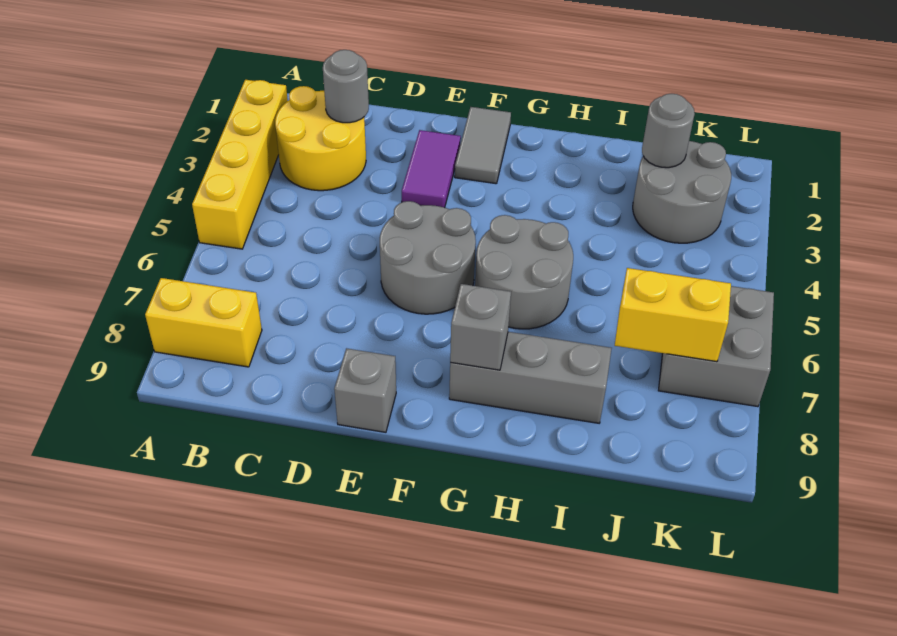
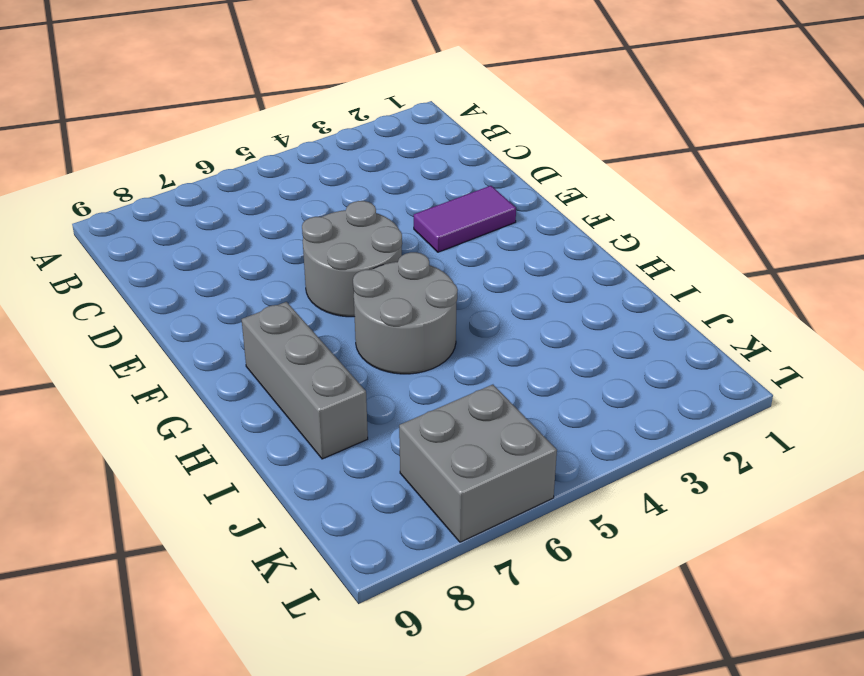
none -> yellow 1x4 brick [192,80,288,249]
none -> yellow 1x2 brick [145,278,262,367]
none -> yellow 2x2 round brick [275,86,366,191]

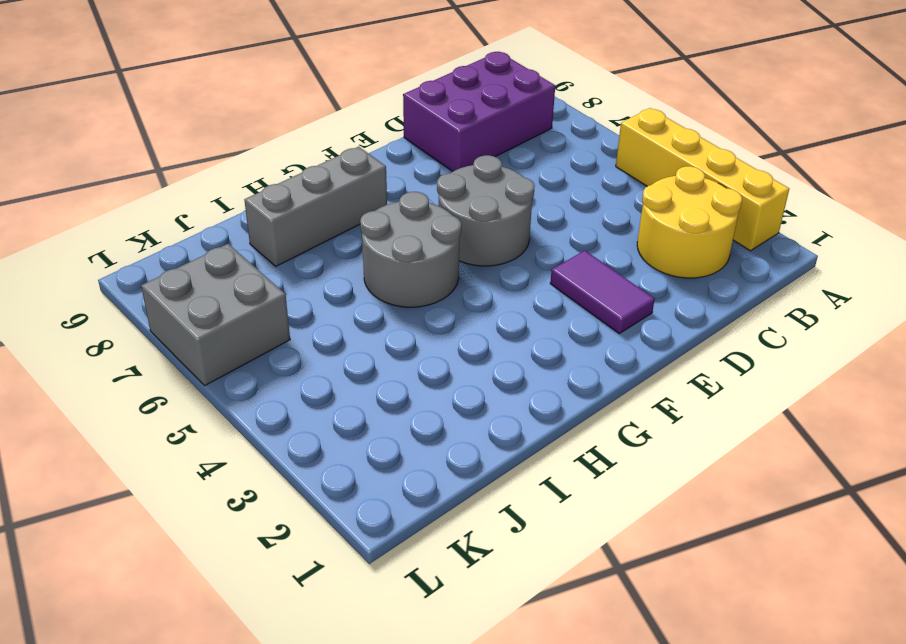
purple 2x3 brick [403,52,555,171] -> yellow 1x2 brick [145,278,262,367]
none -> grey 1x1 brick [334,348,396,432]
none -> grey 1x2 tile [455,107,511,184]
none -> grey 2x2 round brick [633,141,731,243]

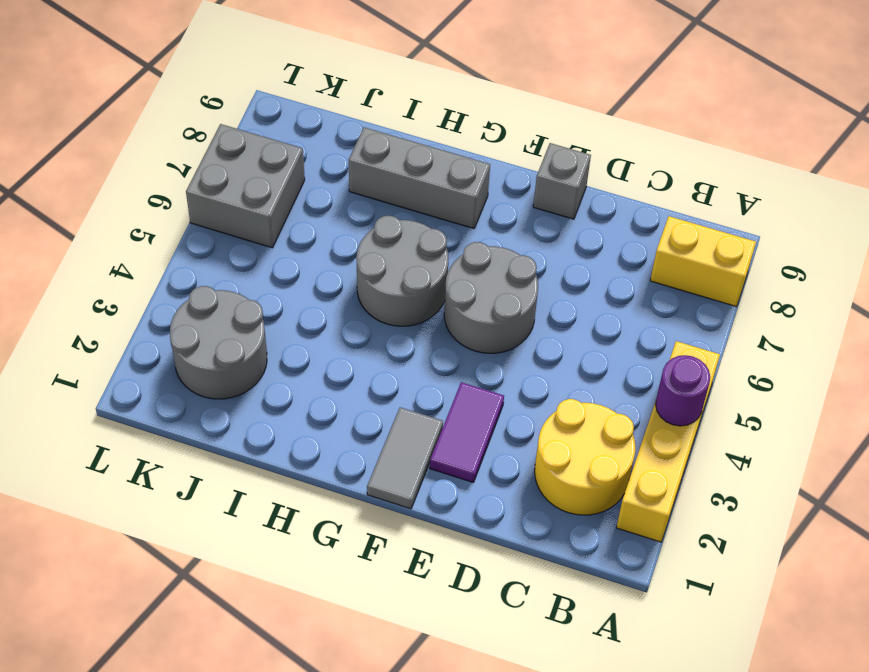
purple 1x1 round brick [656,355,710,426] -> none
none -> grey 1x1 round brick [323,50,369,123]
none -> grey 1x1 brick [450,284,511,370]
none -> grey 1x1 round brick [642,94,695,168]

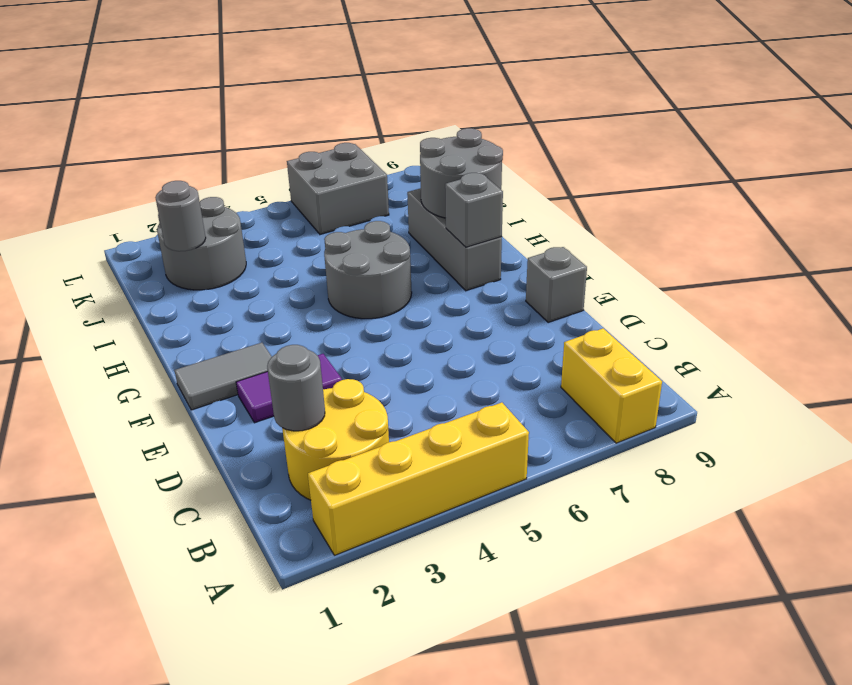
grey 2x2 round brick [420,128,503,218] -> grey 2x2 round brick moved to [380,201,476,314]
none -> yellow 1x2 brick [615,268,731,362]

